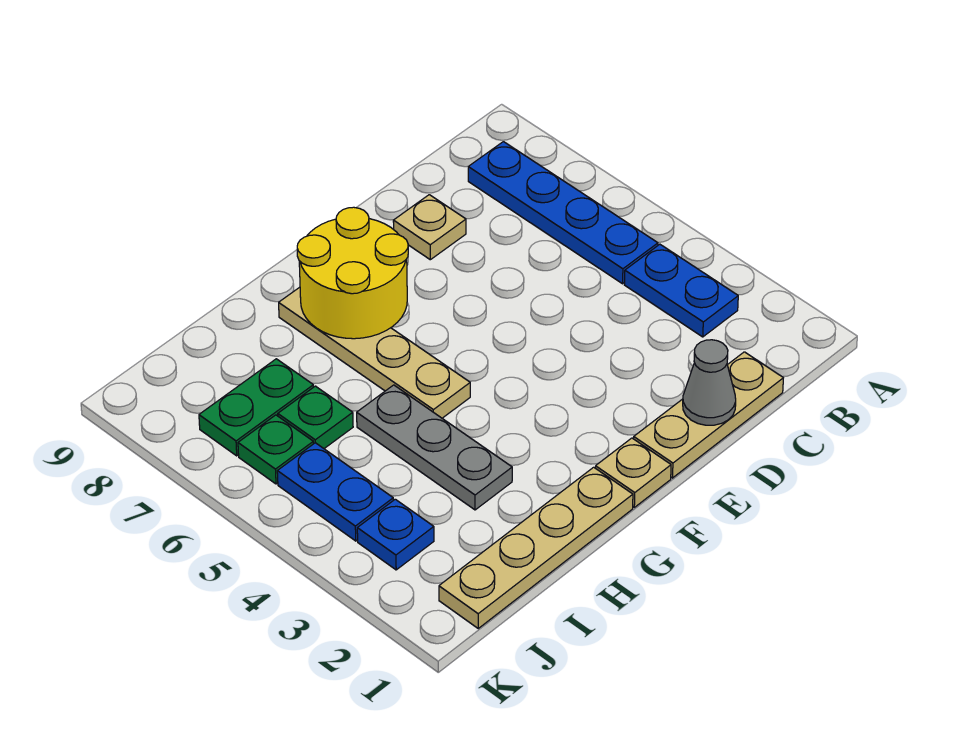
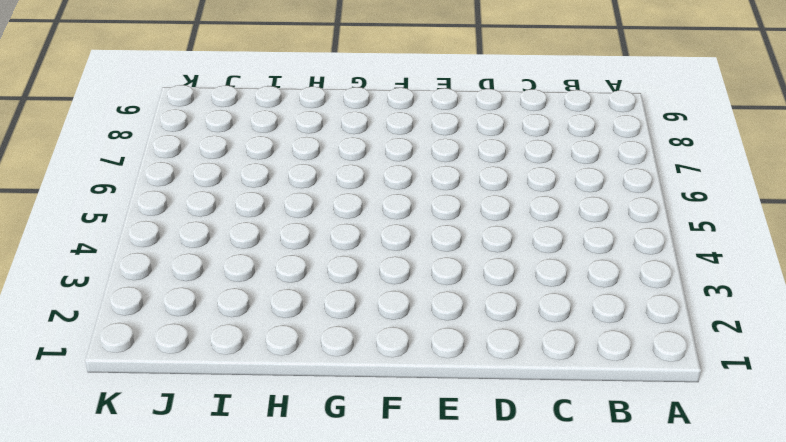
none -> blue 1x2 plate [625,244,738,337]
none -> blue 1x4 plate [468,142,658,284]
none -> tan 1x3 plate [634,352,783,478]

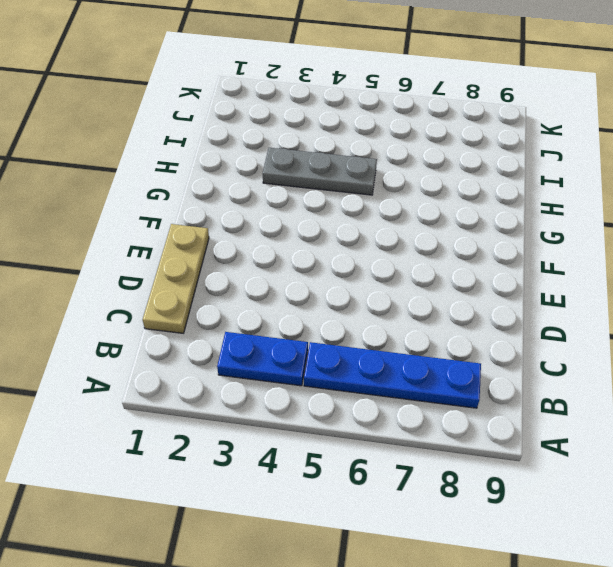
none -> tan 1x1 plate [393,195,466,260]
none -> tan 1x1 plate [595,438,671,507]
none -> tan 1x4 plate [439,467,633,628]

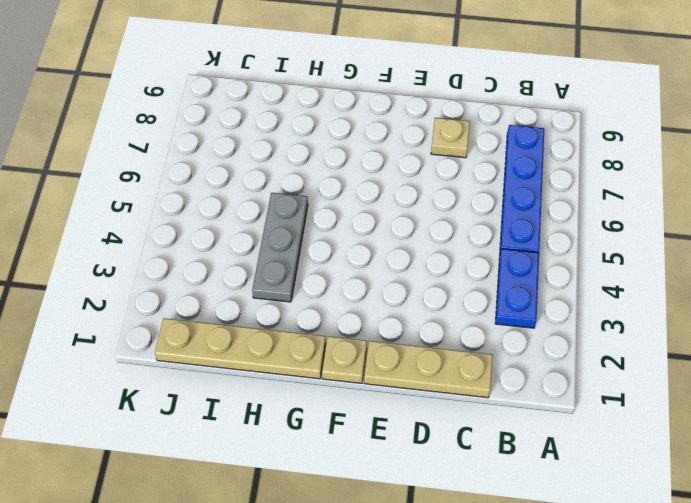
none -> tan 1x4 plate [279,287,470,418]
none -> green 1x1 plate [278,386,353,448]
none -> green 1x2 plate [199,359,313,456]

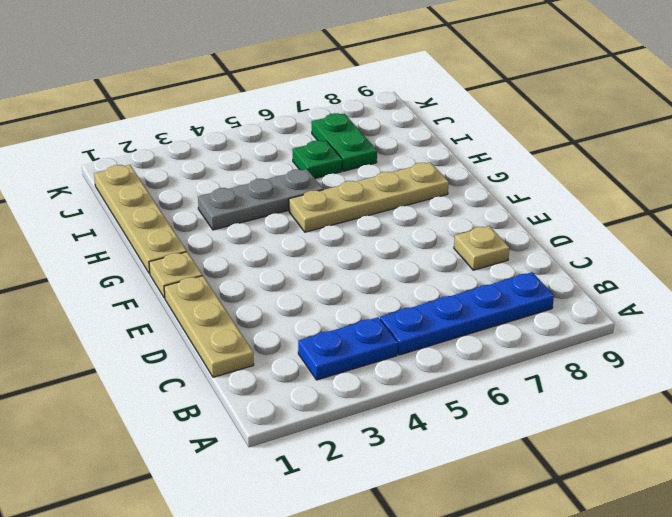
none -> blue 1x1 plate [357,499,434,570]
none -> blue 1x2 plate [277,443,393,541]
none -> green 1x1 plate [238,415,313,484]

